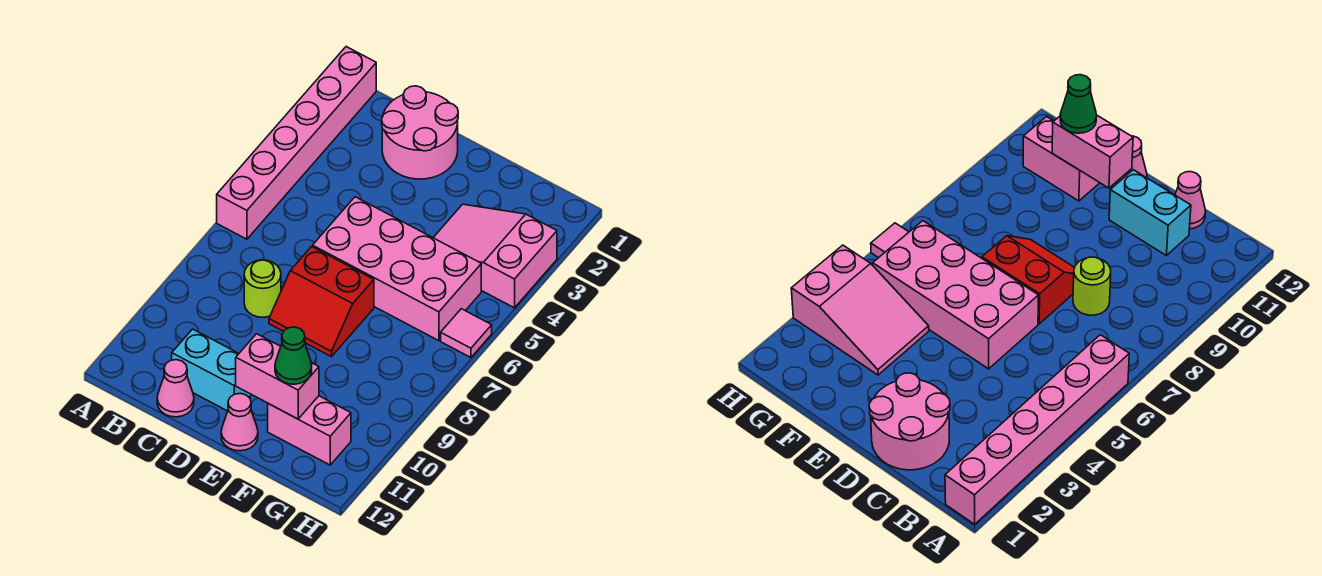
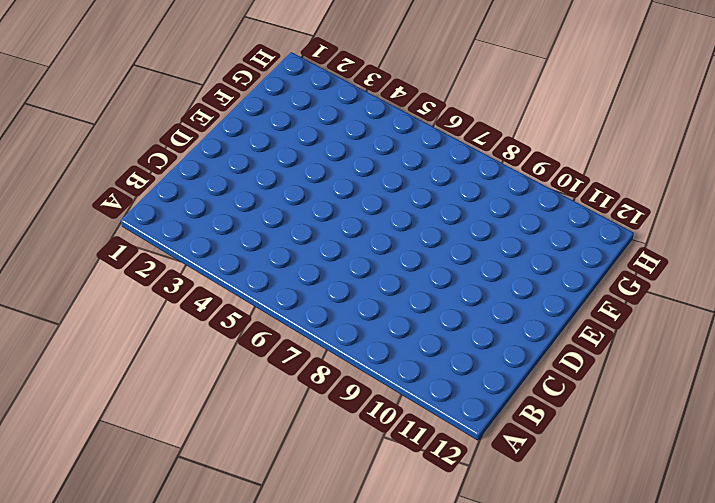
none -> pink 1x6 brick [217,47,376,239]
none -> pink 2x2 round brick [382,86,458,179]
none -> lime 1x1 round brick [244,260,281,317]

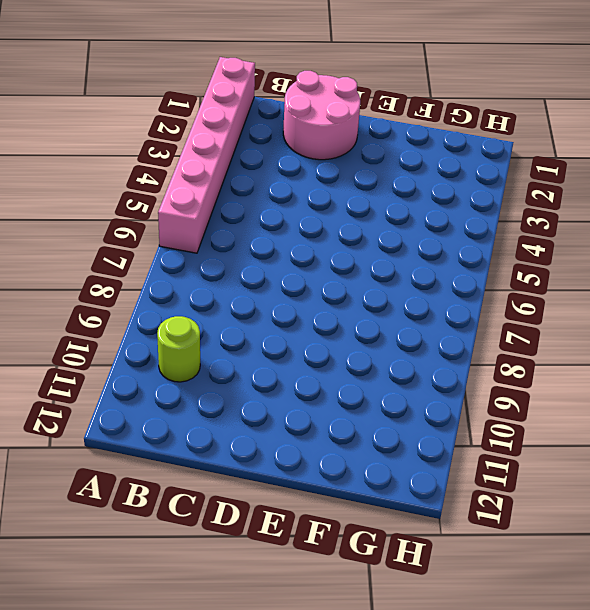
lime 1x1 round brick [157,316,200,382] -> lime 1x1 round brick moved to [244,260,281,317]
none -> cyan 1x2 brick [172,329,252,411]
none -> pink 1x1 cone [157,360,194,417]
none -> pink 2x4 brick [313,197,481,341]

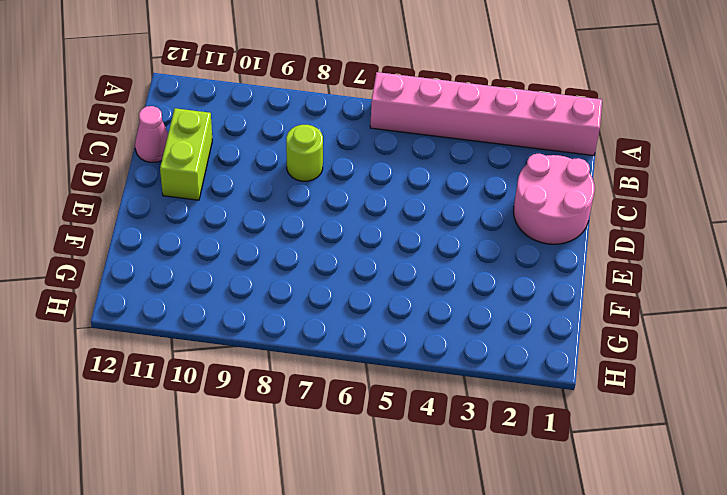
lime 1x2 brick [160,108,212,200] -> cyan 1x2 brick [172,329,252,411]
none -> pink 2x4 brick [313,197,481,341]
none -> red 2x2 slope [269,247,374,357]
none -> pink 1x1 cone [221,393,258,451]

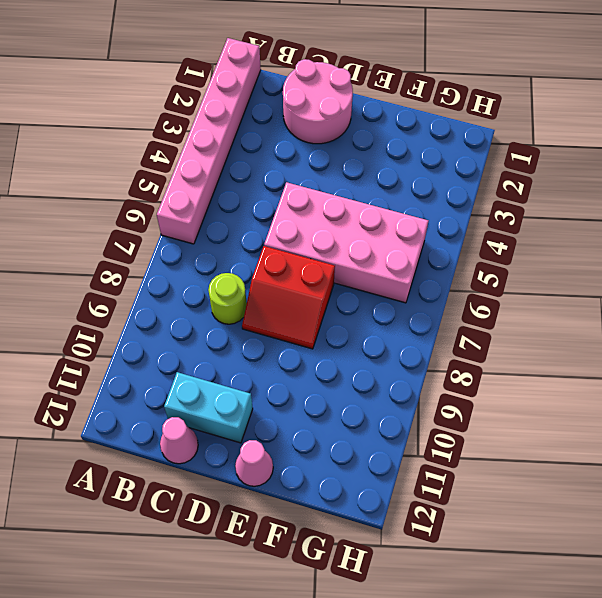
none -> pink 2x3 slope [433,204,557,308]
none -> pink 1x2 brick [268,396,351,465]
none -> pink 1x1 tile [441,309,492,358]

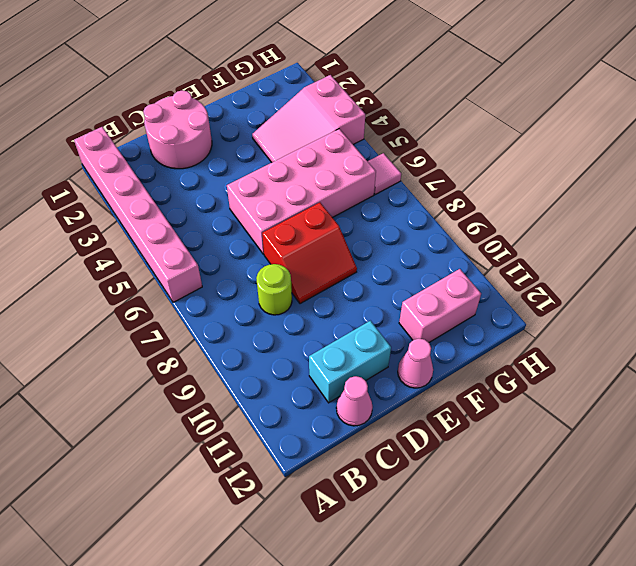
none -> pink 1x2 brick [236,334,319,419]
none -> green 1x1 cone [275,327,312,384]

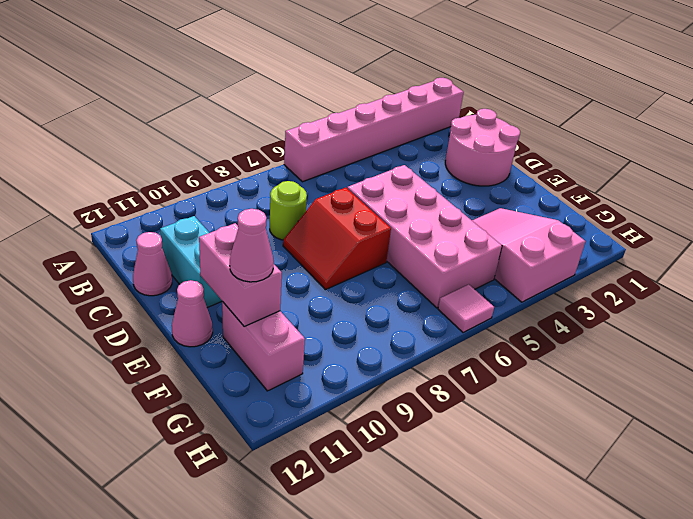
pink 1x1 cone [230,209,274,282] -> green 1x1 cone [275,327,312,384]

